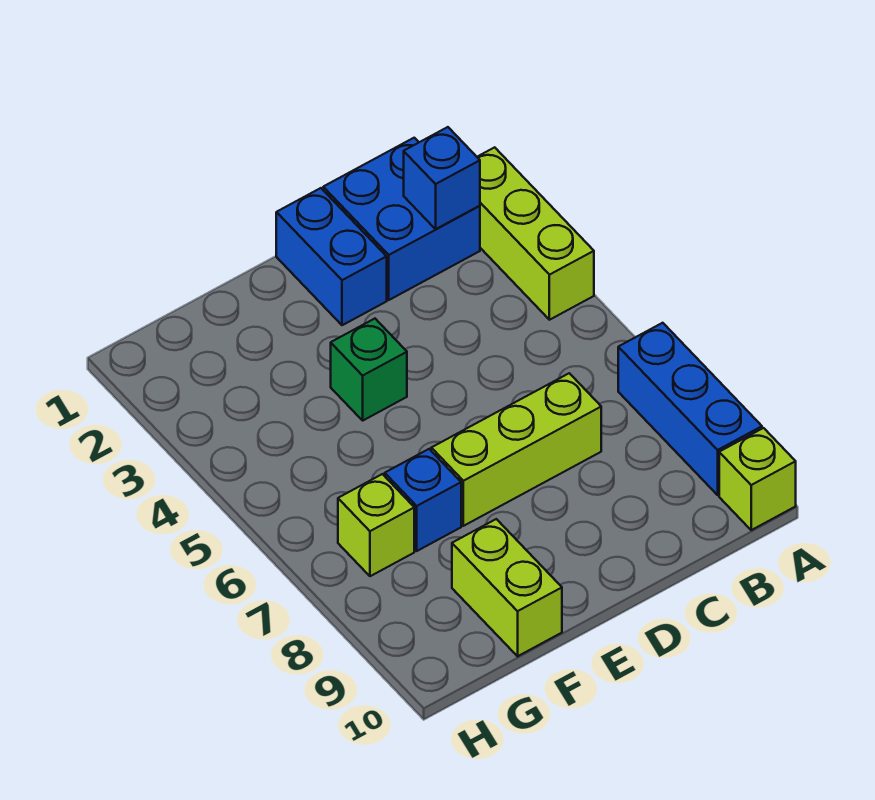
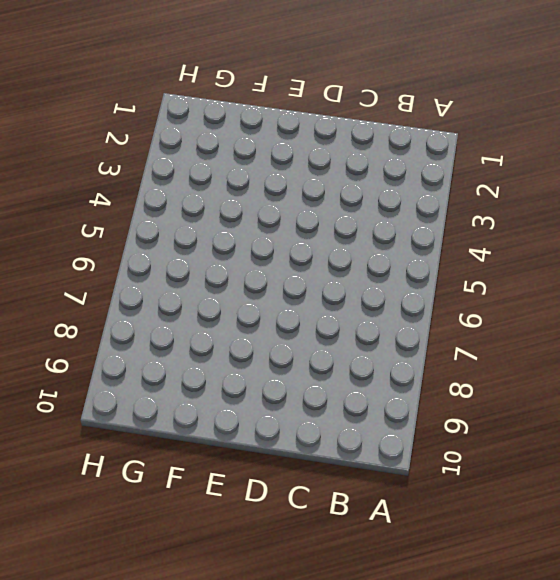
none -> lime 1x3 brick [477,147,594,320]
none -> blue 1x3 brick [618,323,762,495]

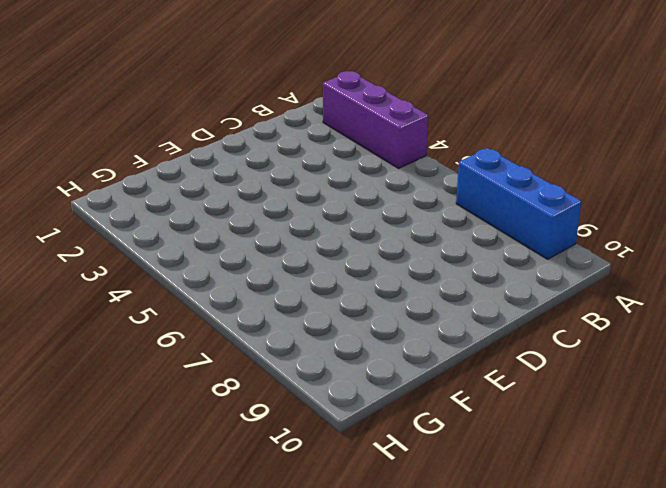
purple 1x3 brick [323,71,428,168] -> lime 1x3 brick [477,147,594,320]
none -> lime 1x1 brick [719,428,796,530]
none -> blue 2x2 brick [323,138,480,300]

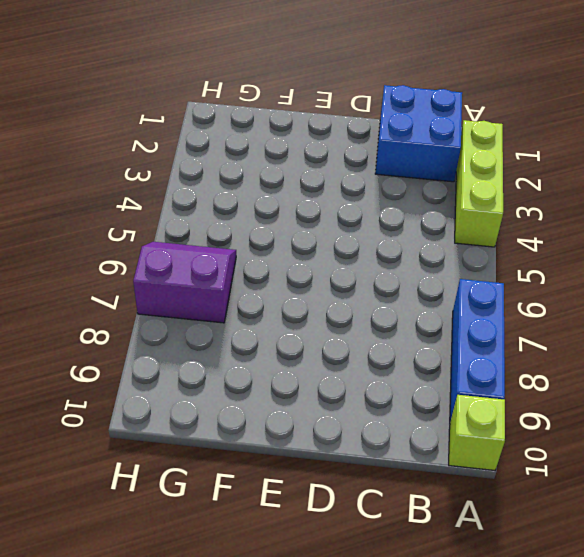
purple 2x2 slope [133,242,236,323] -> lime 1x1 brick [338,474,414,576]
none -> lime 1x3 brick [431,373,601,526]
none -> blue 1x2 brick [276,188,387,325]

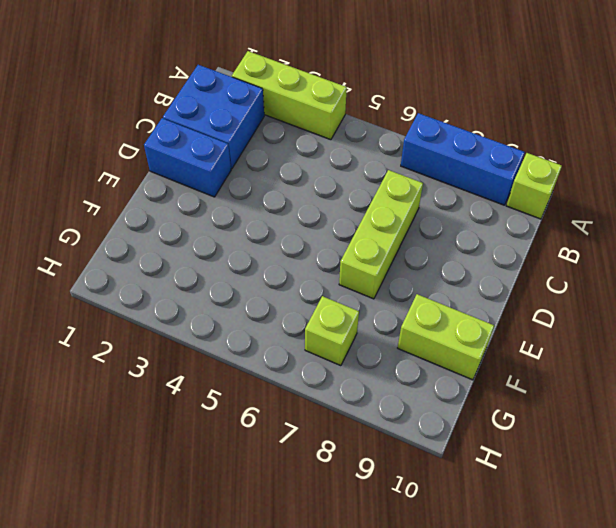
none -> green 1x1 brick [331,319,407,420]
none -> blue 1x1 brick [385,449,461,551]

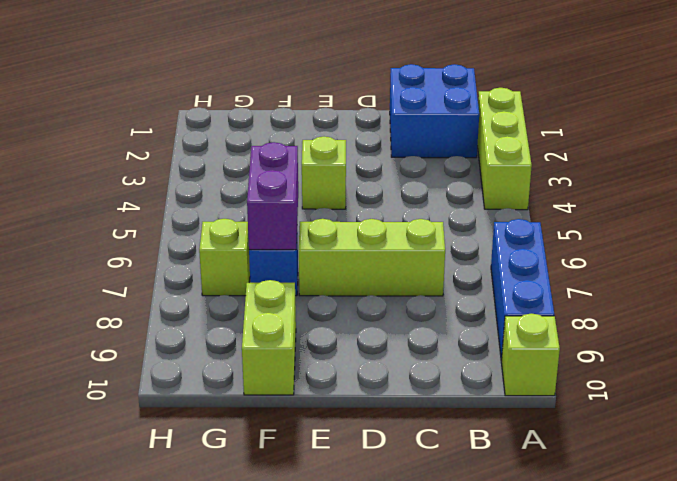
lime 1x1 brick [302,137,346,209] -> green 1x1 brick [331,319,407,420]
purple 1x2 brick [247,142,298,250] -> none
none -> blue 1x2 brick [276,188,387,325]
none -> blue 1x1 brick [404,127,480,229]

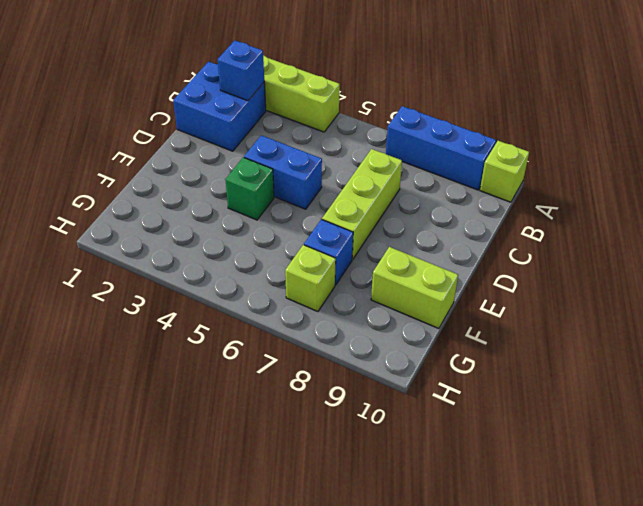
blue 1x2 brick [244,135,322,209] -> blue 1x2 brick moved to [276,188,387,325]

